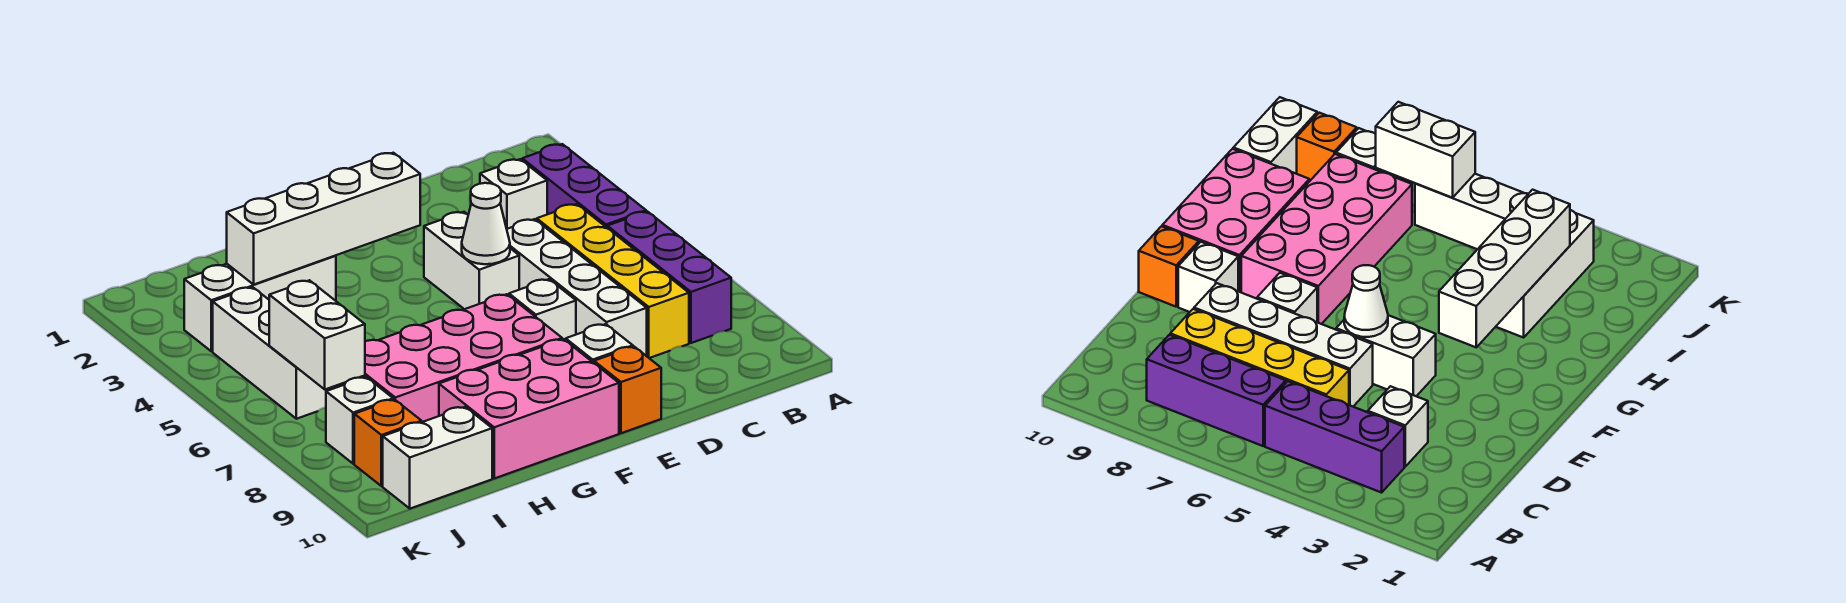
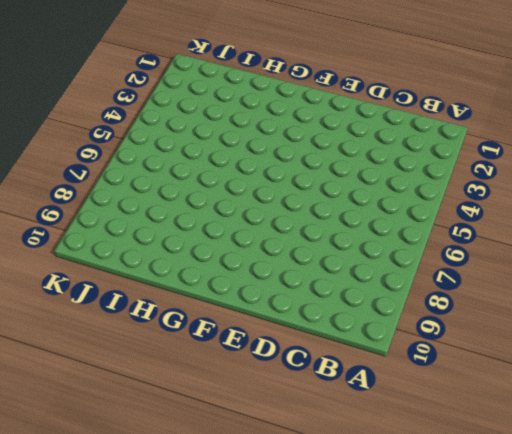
none -> purple 1x3 brick [522,144,646,227]
none -> purple 1x3 brick [607,211,731,343]
none -> white 1x1 brick [480,159,547,229]

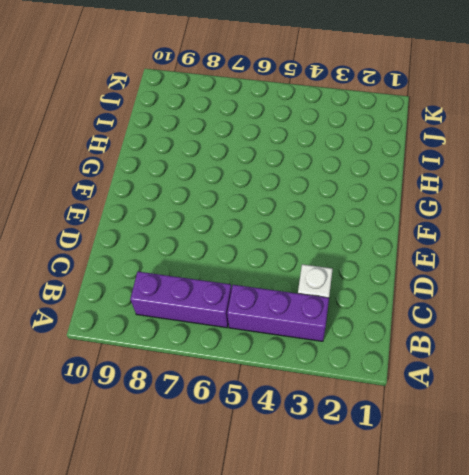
none -> yellow 1x4 brick [537,204,689,358]
none -> white 1x4 brick [507,219,647,356]
none -> white 1x2 brick [424,212,519,309]

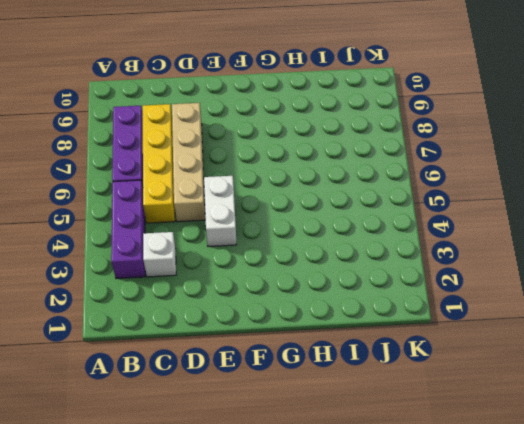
tan 1x4 brick [172,103,205,222] -> white 1x4 brick [507,219,647,356]
none -> white 1x1 brick [509,279,576,340]
none -> white 1x1 brick [566,324,633,363]
none -> orange 1x1 brick [594,347,661,433]

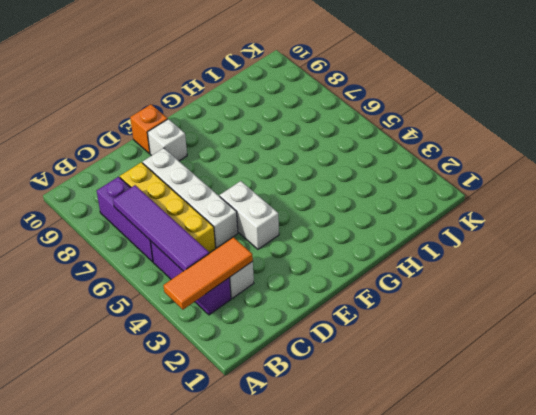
orange 1x3 tile [163,237,253,310] -> none
purple 1x4 tile [113,185,209,271] -> none
none -> white 1x1 brick [509,279,576,340]
none -> pink 2x4 brick [340,294,562,422]
none -> pink 2x3 brick [439,339,619,478]

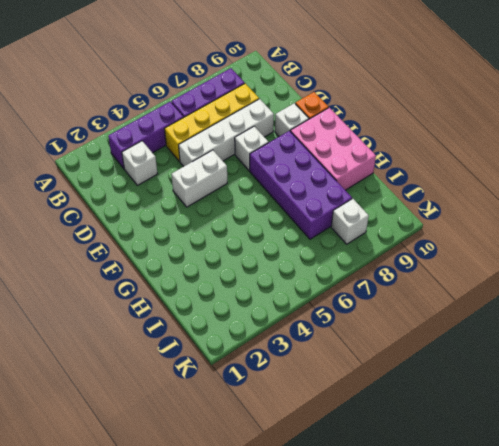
purple 2x4 brick [250,131,352,239] -> pink 2x4 brick [340,294,562,422]
none -> white 1x3 brick [184,255,336,351]
none -> white 1x2 brick [383,407,492,509]
none -> white 1x3 brick [213,287,337,419]

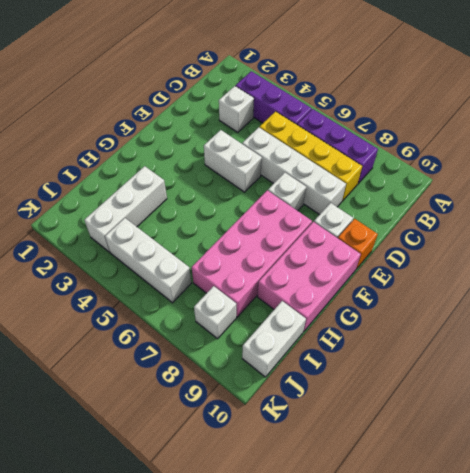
none -> orange 1x1 brick [354,400,422,486]
none -> white 1x1 cone [462,183,510,264]
none -> white 1x4 brick [227,153,420,284]

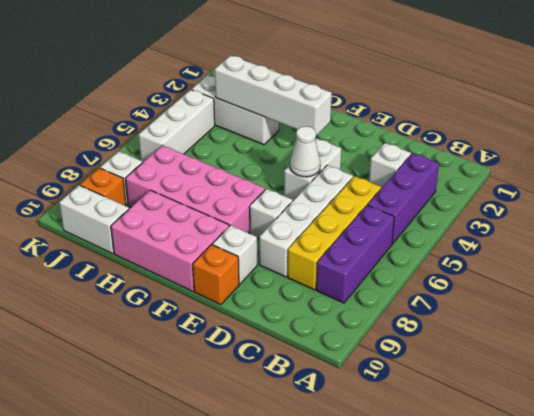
none -> white 1x2 brick [269,280,365,389]

